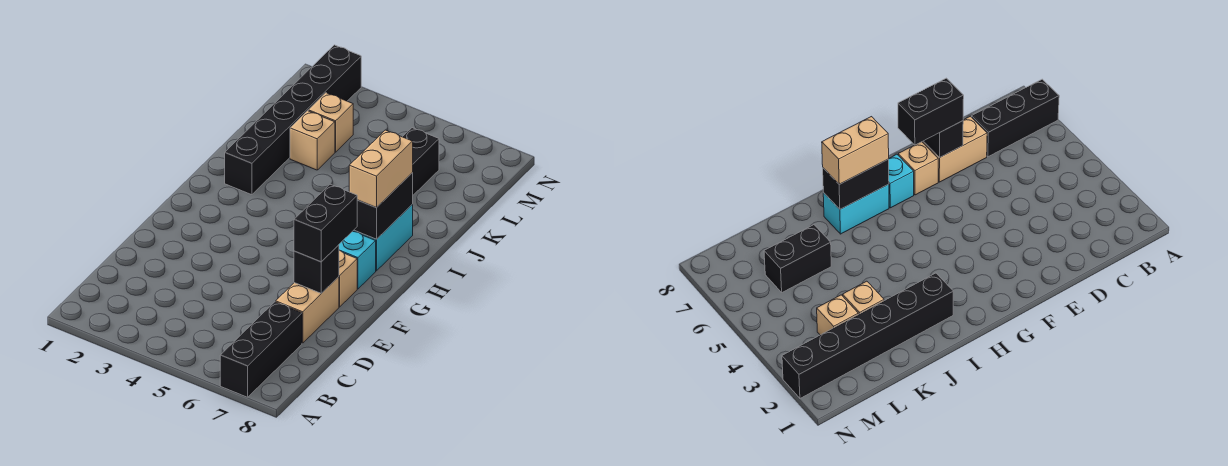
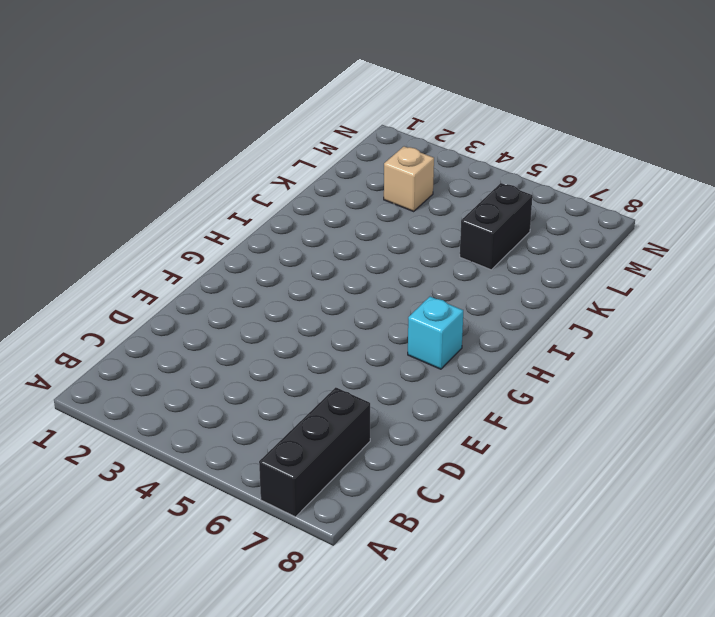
none -> tan 1x2 brick [276,277,339,343]
none -> tan 1x1 brick [339,250,357,307]
none -> cyan 1x2 brick [353,205,413,271]

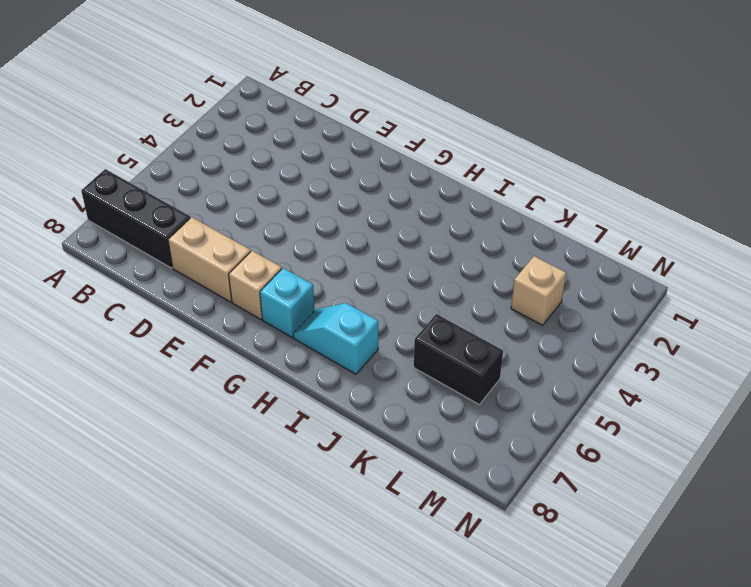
cyan 1x2 slope [293,303,378,374] -> cyan 1x2 brick [353,205,413,271]
none -> black 1x6 brick [225,45,361,195]
none -> tan 1x1 brick [290,111,335,170]
none -> black 1x1 brick [294,245,339,293]

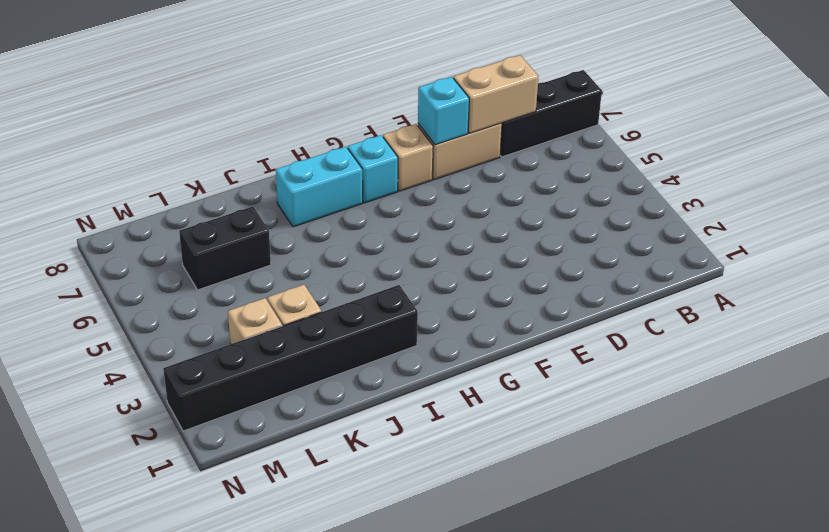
tan 1x2 brick [453,55,539,133] -> tan 1x2 brick moved to [349,130,413,208]
cyan 1x1 brick [418,77,469,145] -> black 1x1 brick [294,245,339,293]
none -> black 1x2 brick [354,173,413,239]
none -> black 1x2 brick [294,184,357,262]

